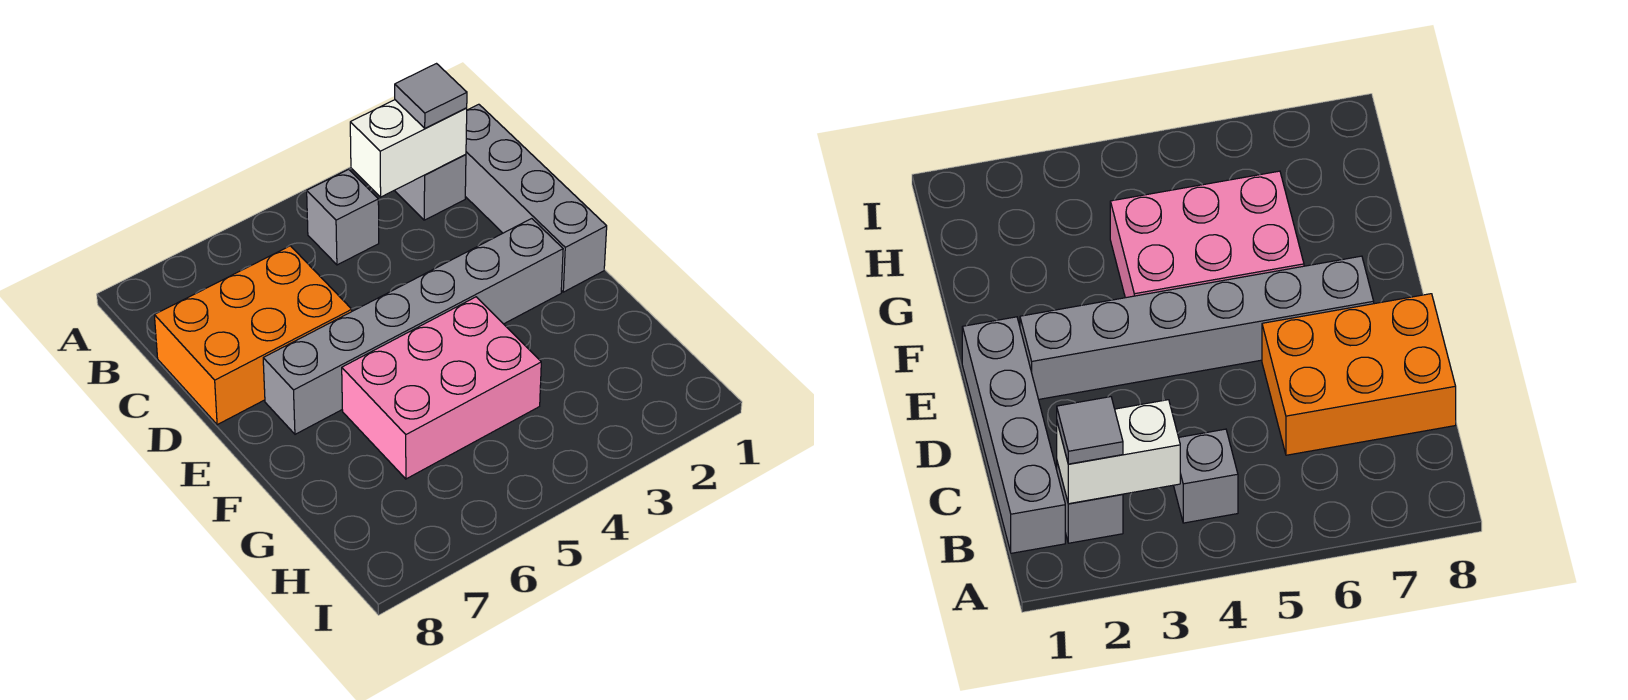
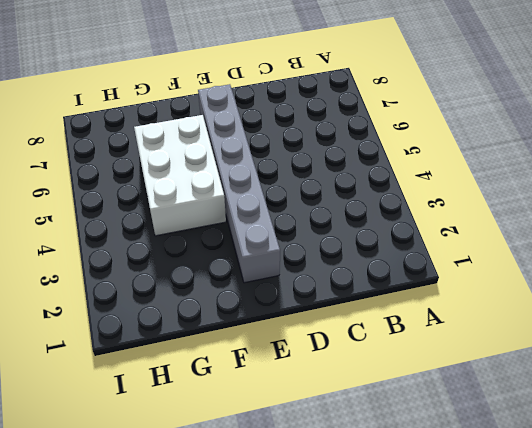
white 2x3 brick [134,115,226,236] -> pink 2x3 brick [342,297,541,479]
none -> grey 1x4 brick [465,104,607,292]
none -> grey 1x1 brick [395,155,466,220]

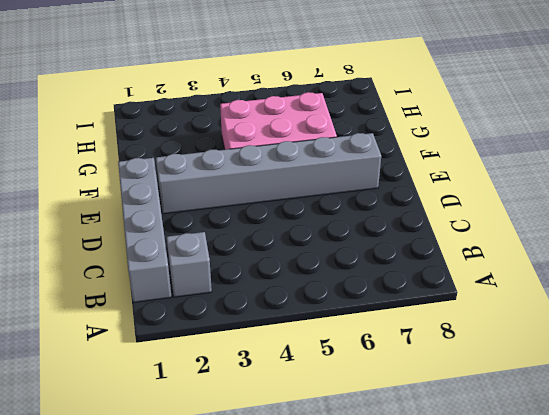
none -> grey 1x1 brick [307,169,379,265]
none -> orange 2x3 brick [154,246,352,425]

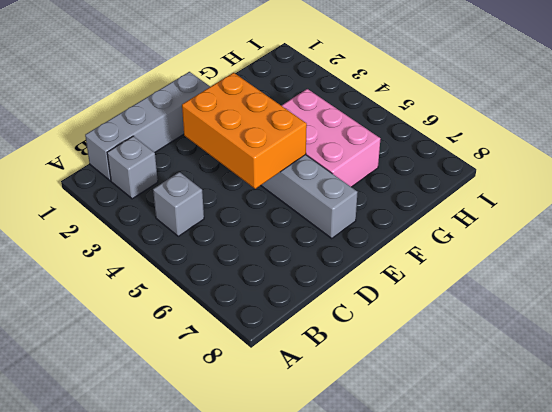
orange 2x3 brick [182,73,307,189] -> orange 2x3 brick moved to [154,246,352,425]
none -> white 1x2 brick [350,100,467,197]
none -> grey 1x1 tile [395,64,467,128]

